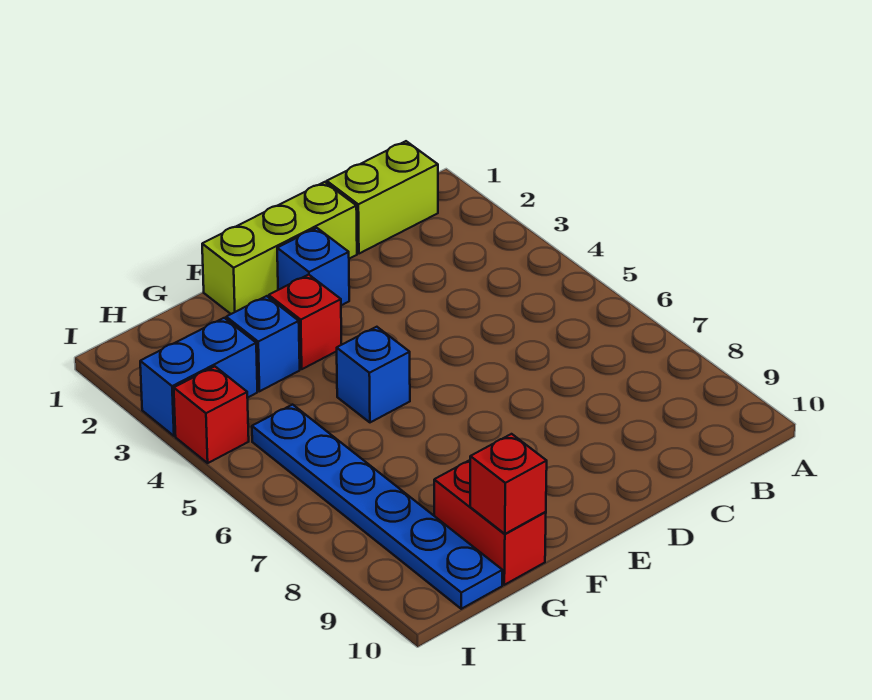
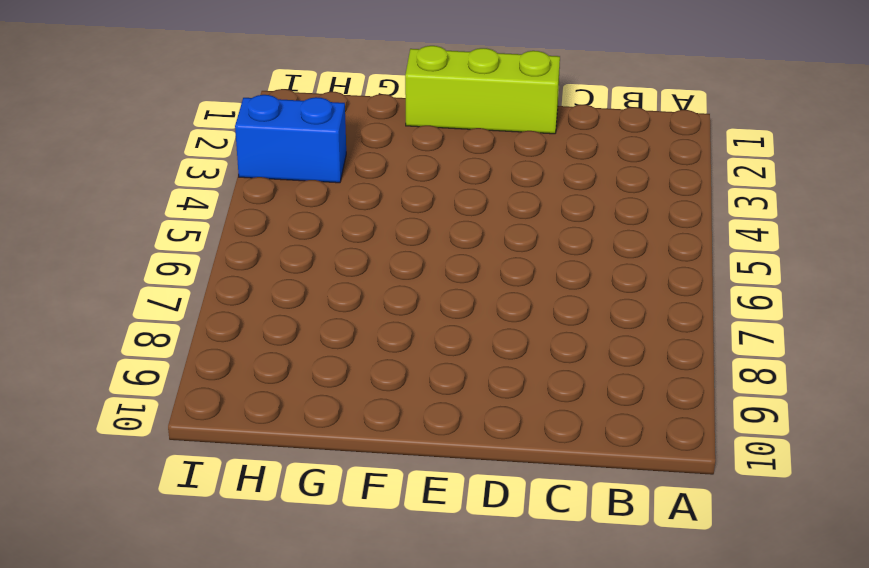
none -> lime 1x2 brick [327,141,438,254]
none -> blue 1x1 brick [277,228,349,305]

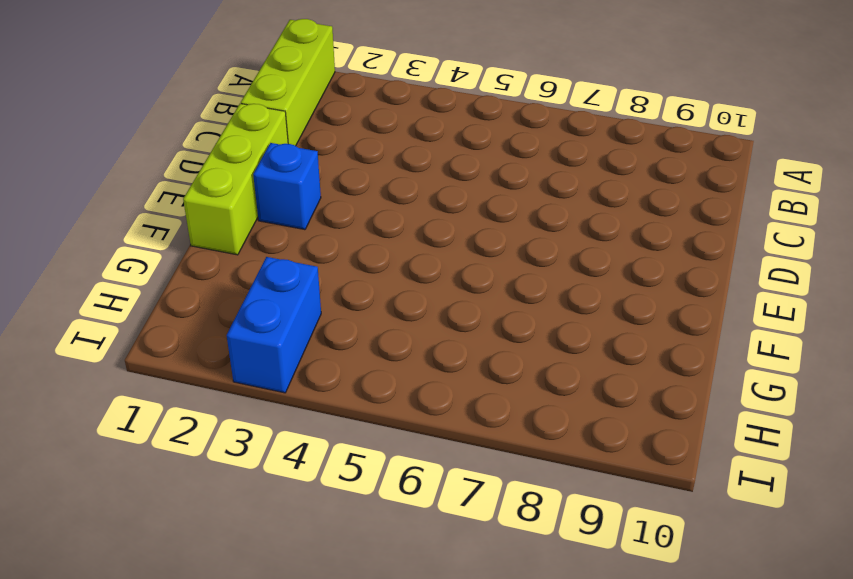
lime 1x3 brick [241,19,335,146] -> lime 1x2 brick [327,141,438,254]
none -> red 1x1 brick [269,275,342,369]
none -> blue 1x1 brick [337,327,410,422]

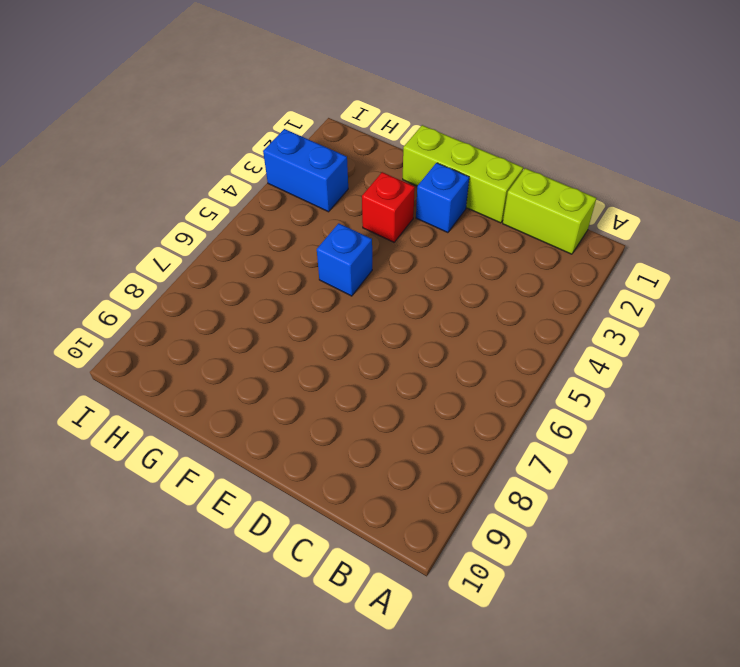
none -> blue 1x1 brick [226,296,300,391]
none -> red 1x2 brick [434,460,546,585]

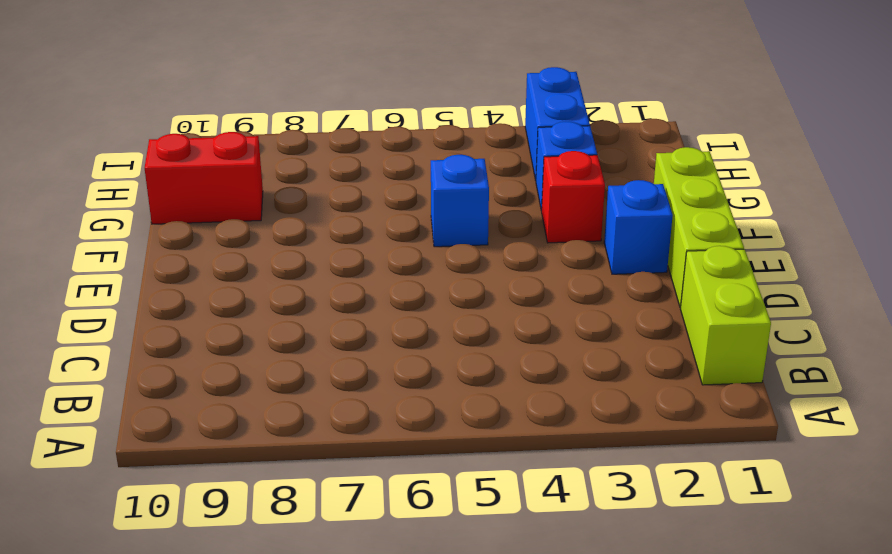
none -> blue 1x6 plate [252,405,502,609]
none -> red 1x1 brick [174,367,249,463]

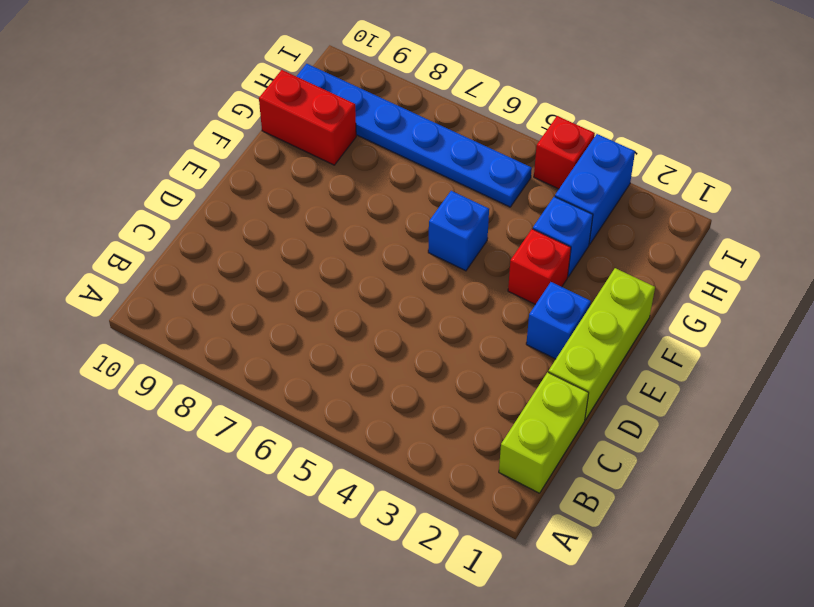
none -> red 1x1 brick [470,434,547,534]

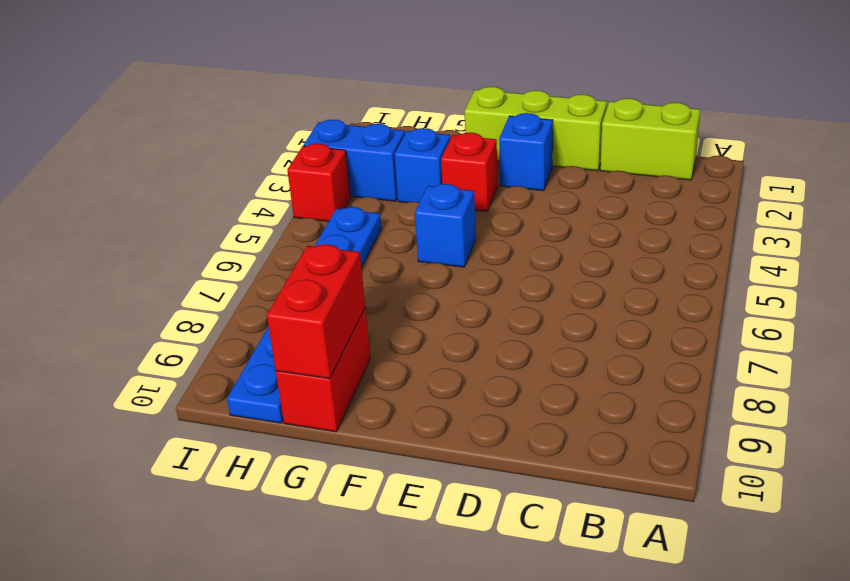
red 1x2 brick [267,244,365,379] -> red 1x1 brick [470,434,547,534]

